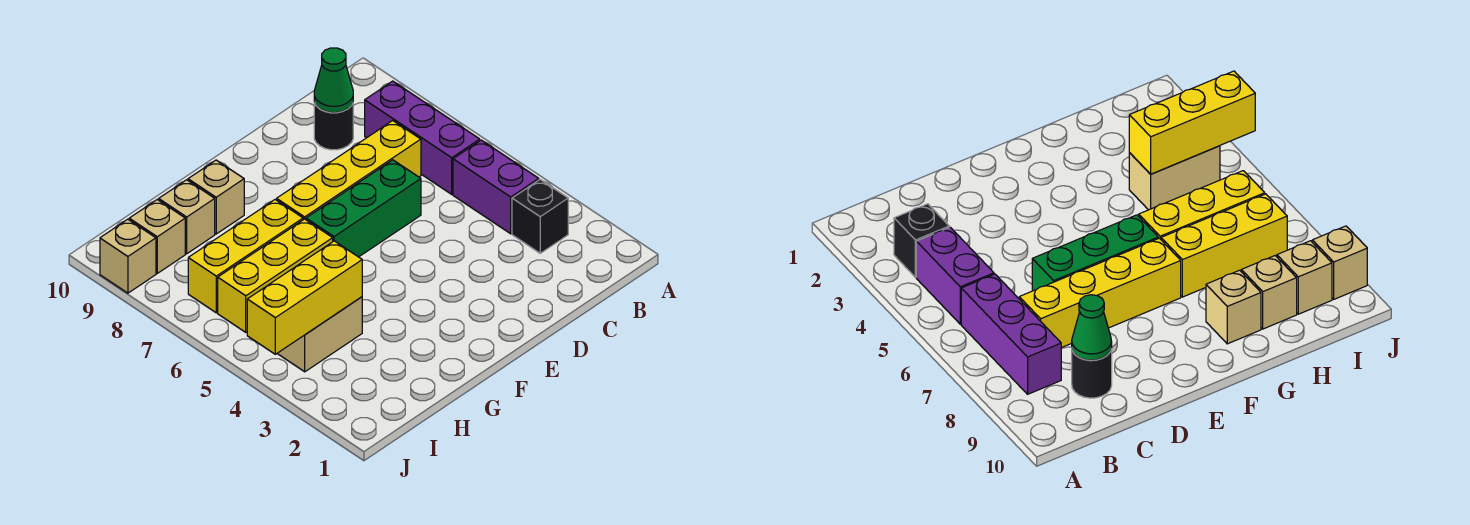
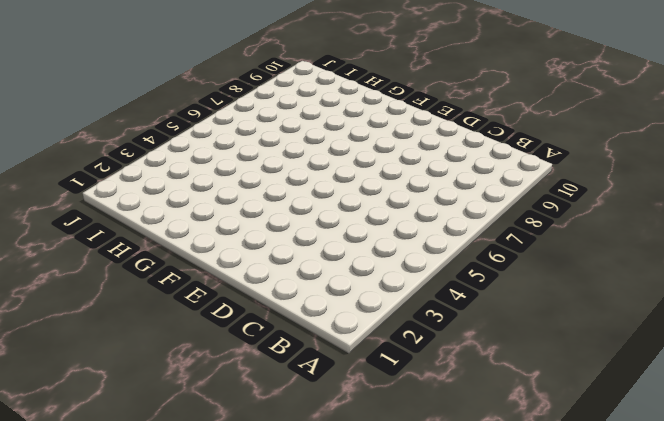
none -> black 1x1 brick [512,180,568,253]
none -> purple 1x2 brick [453,140,539,234]
none -> purple 1x3 brick [365,81,480,194]

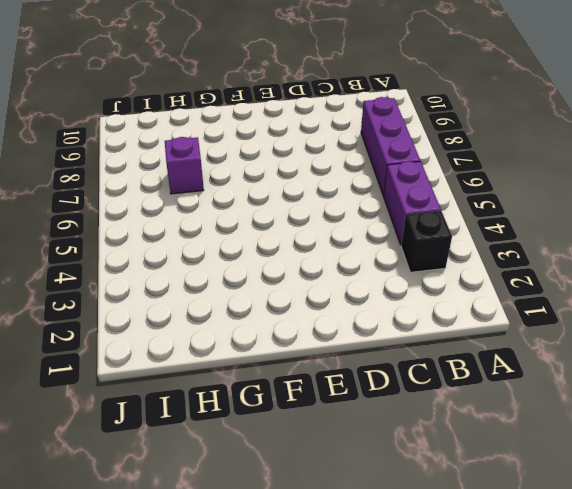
purple 1x1 brick [165,137,204,194] -> yellow 1x3 brick [188,200,303,313]
none -> yellow 1x4 brick [277,121,421,220]
none -> black 1x1 round brick [314,103,353,150]
none -> green 1x3 brick [306,160,421,257]

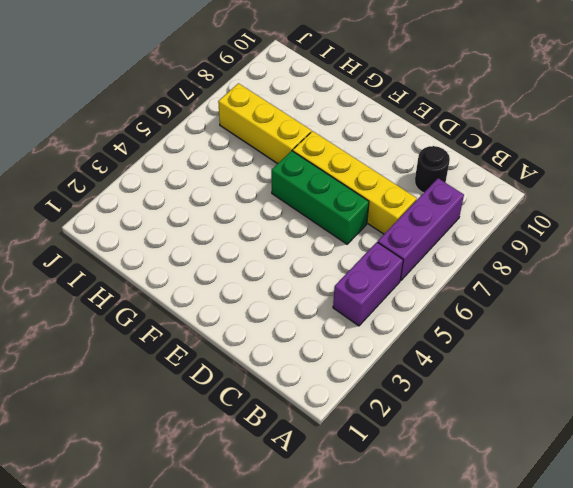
none -> black 1x1 brick [512,180,568,253]
none -> yellow 1x3 brick [218,219,333,332]
none -> tan 1x1 brick [188,160,244,234]

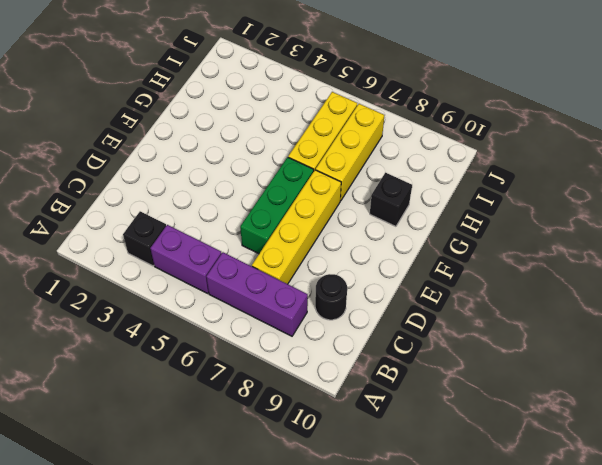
black 1x1 brick [370,172,412,226] -> tan 1x1 brick [188,160,244,234]
none -> tan 1x2 brick [277,297,362,372]
none -> tan 1x1 brick [159,180,215,254]
none -> tan 1x1 brick [129,200,185,273]

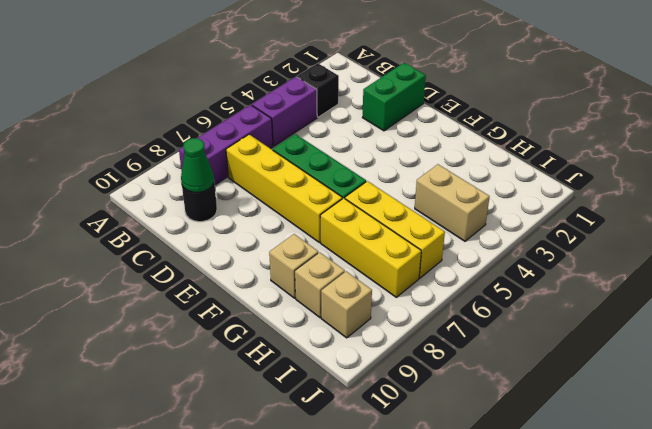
green 1x2 brick [363,63,426,131] -> none
none -> tan 1x1 brick [100,219,156,293]
none -> yellow 1x3 brick [247,241,362,354]

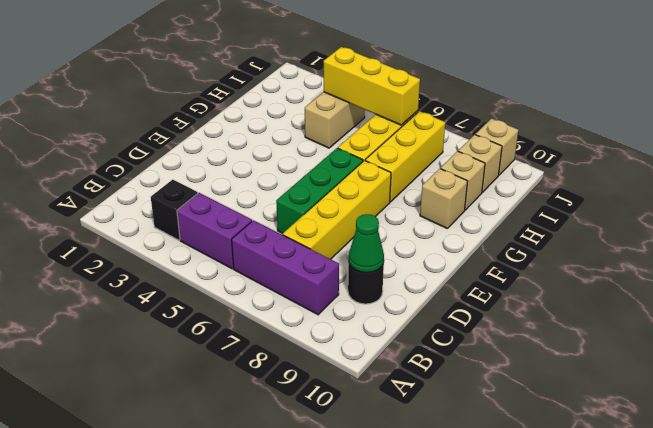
yellow 1x3 brick [324,47,420,125] -> yellow 1x3 brick turned to [247,241,362,354]

